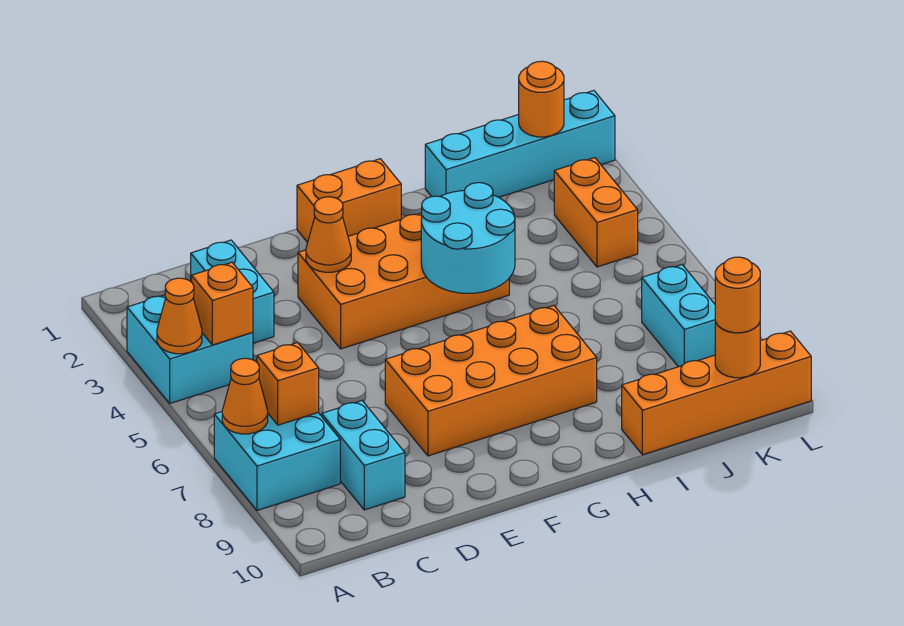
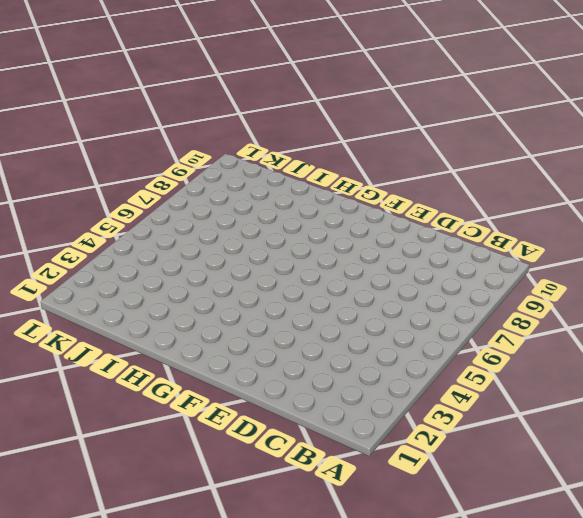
none -> cyan 2x2 brick [127,295,253,403]
none -> cyan 2x2 brick [214,412,340,510]
none -> cyan 1x2 brick [191,240,274,343]

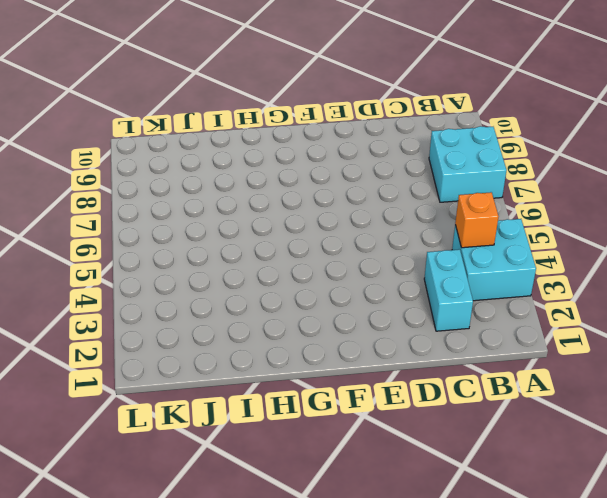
none -> cyan 1x2 brick [322,401,405,510]
none -> orange 2x4 brick [298,213,509,349]
none -> orange 2x4 brick [385,306,597,456]

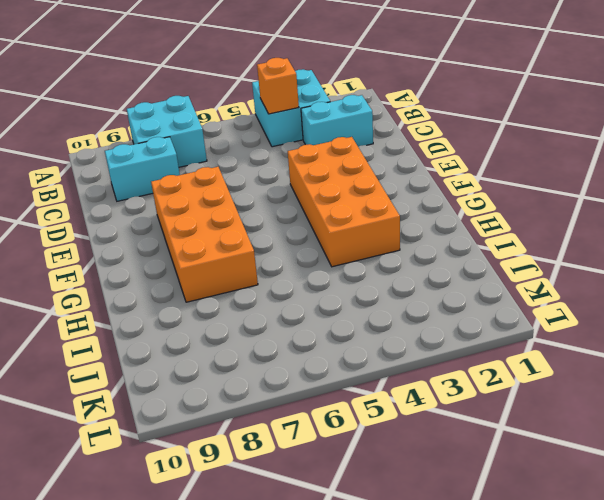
none -> orange 1x2 brick [297,159,401,243]
none -> cyan 1x4 brick [425,91,615,197]
none -> orange 1x4 brick [622,331,811,455]

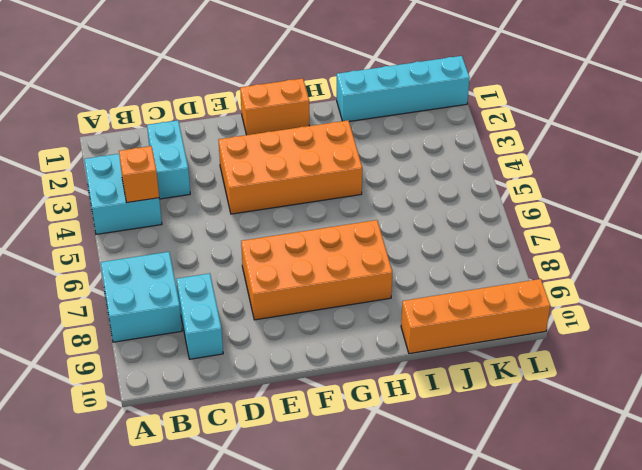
none -> orange 1x2 brick [554,158,638,267]
none -> cyan 1x2 brick [642,265,715,367]
none -> orange 1x1 cone [157,278,202,354]

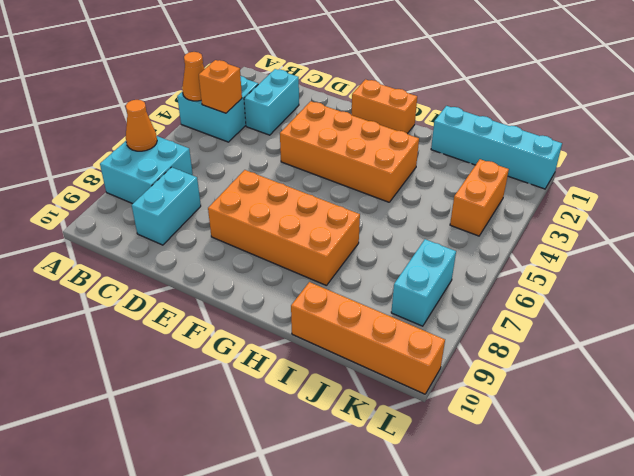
none -> orange 1x1 brick [257,343,319,425]
none -> orange 1x1 cone [306,197,351,272]
none -> cyan 2x2 round brick [421,183,515,293]

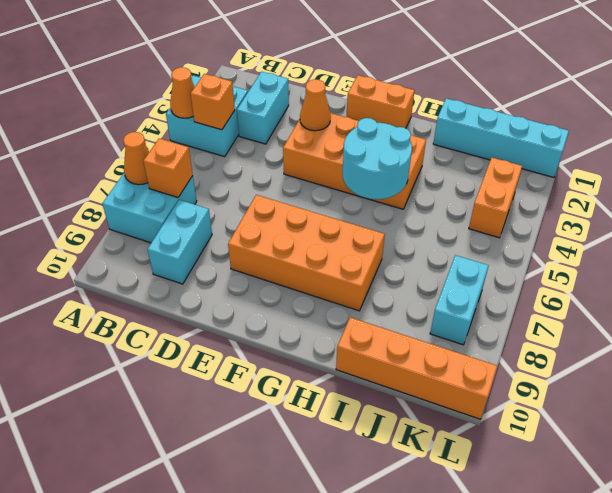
none -> orange 1x1 round brick [519,61,564,137]
none -> orange 1x1 round brick [715,322,760,378]
none -> orange 1x1 round brick [715,257,760,333]

